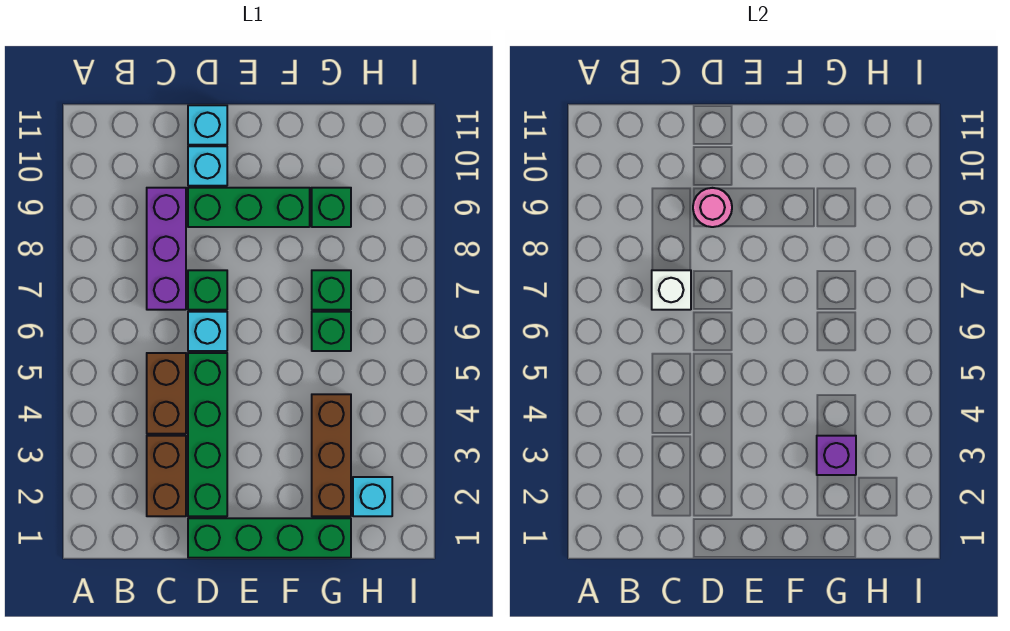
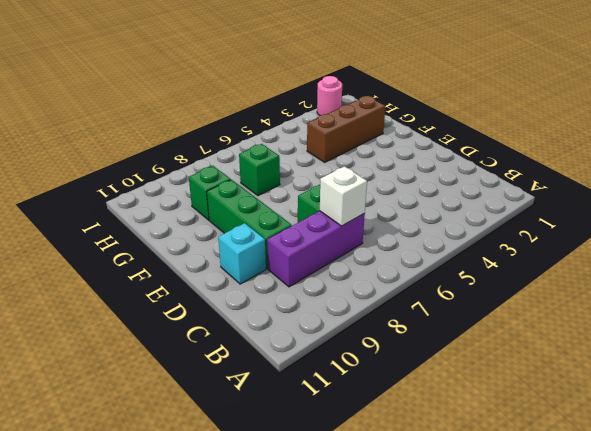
pink 1x1 round brick [317,76,342,115] -> pink 1x1 round brick moved to [693,188,732,227]
none -> brown 1x2 brick [147,436,186,516]
none -> brown 1x2 brick [147,353,186,434]
none -> green 1x4 brick [188,518,351,558]

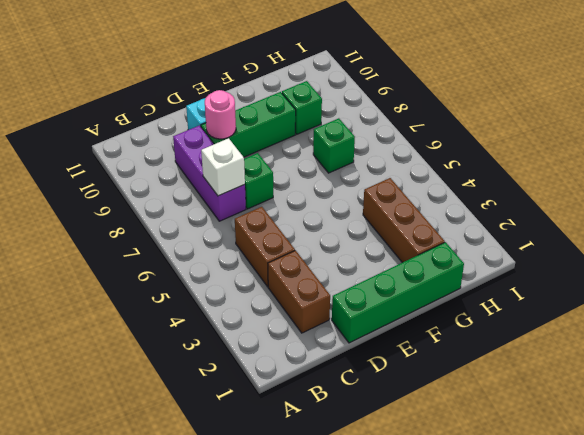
none -> green 1x4 brick [188,353,227,516]
none -> cyan 1x1 brick [188,312,227,351]
none -> cyan 1x1 brick [188,105,227,145]

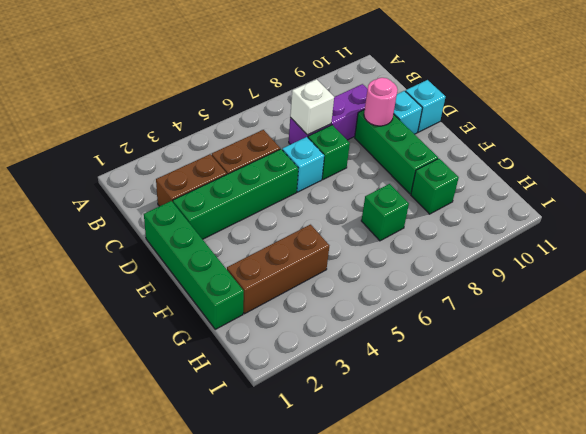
none -> green 1x1 brick [312,312,351,351]
none -> cyan 1x1 brick [353,477,392,516]
none -> purple 1x1 brick [817,436,856,475]

